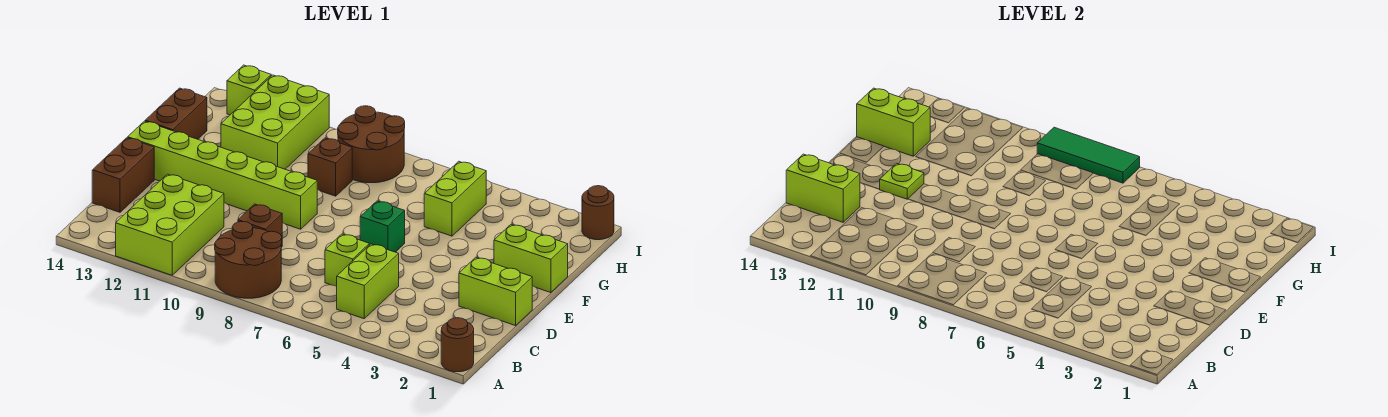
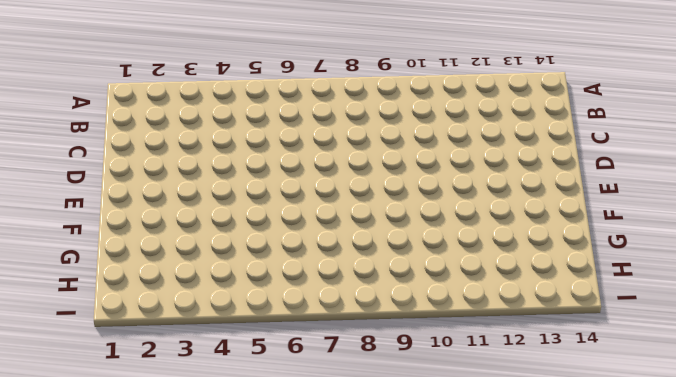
none -> brown 1x1 round brick [441,318,474,372]
none -> brown 2x2 round brick [215,221,282,298]
none -> lime 2x3 brick [116,174,224,275]

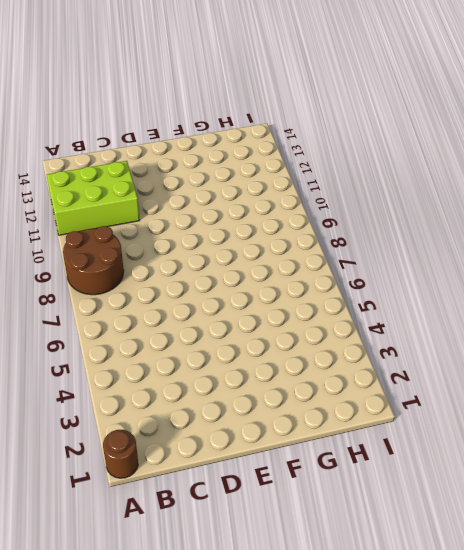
none -> lime 1x2 brick [337,244,399,319]
none -> lime 1x1 brick [325,234,369,287]
none -> brown 1x1 brick [238,204,282,247]

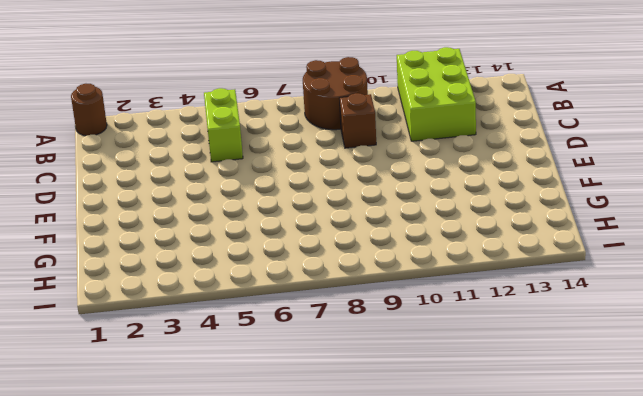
none -> lime 1x1 brick [325,234,369,287]
none -> brown 1x2 brick [92,138,154,212]
none -> lime 1x2 brick [459,257,532,326]

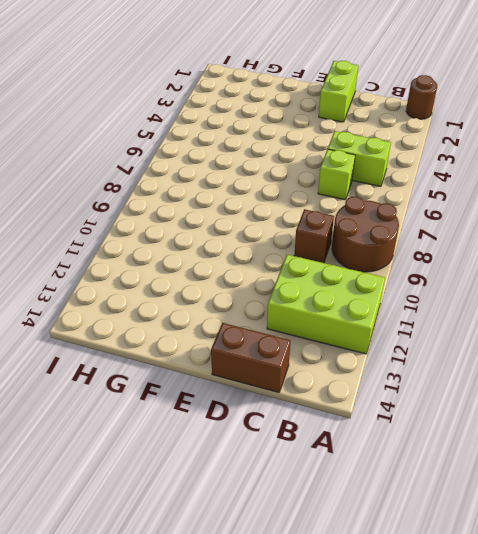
none -> green 1x1 brick [360,201,405,252]
none -> lime 1x6 brick [128,121,317,229]
none -> lime 1x2 brick [494,225,568,293]

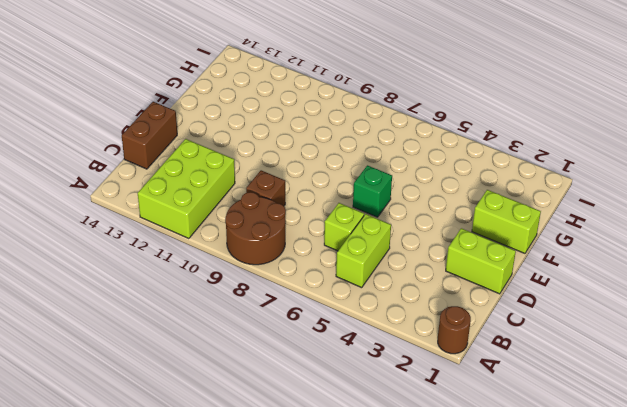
none -> lime 1x6 brick [128,121,317,229]
none -> brown 1x2 brick [145,88,207,139]
none -> lime 1x2 brick [424,161,486,236]

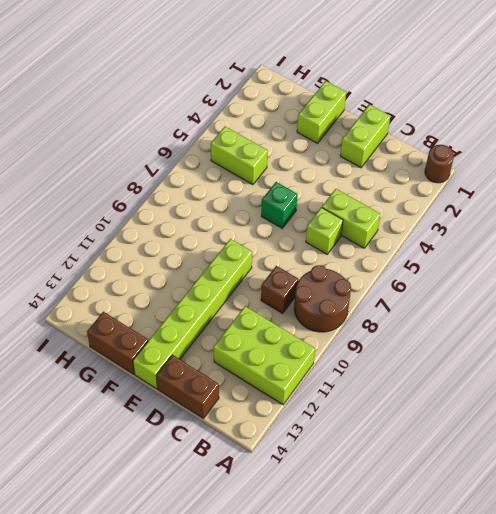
none -> brown 1x1 brick [308,138,352,196]
none -> lime 2x3 brick [221,75,329,169]
none -> brown 2x2 round brick [338,106,405,183]

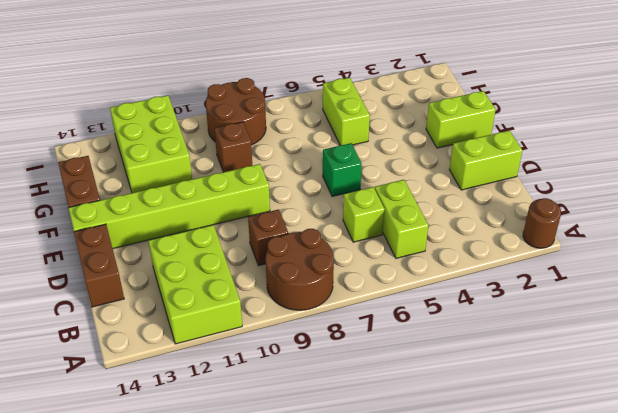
none -> brown 1x1 round brick [582,186,614,240]
none -> lime 1x1 brick [227,65,271,115]
none -> lime 1x2 brick [786,154,860,222]

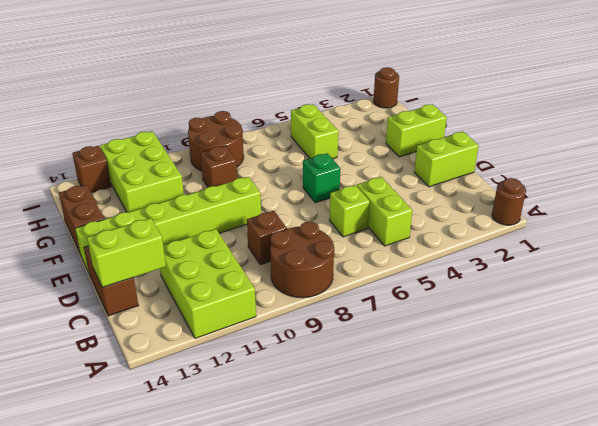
brown 1x1 brick [72,146,111,193] -> lime 1x1 brick [227,65,271,115]
none -> lime 1x1 plate [879,164,924,199]
none -> lime 1x2 brick [857,88,930,156]
none -> green 1x3 tile [1037,127,1140,183]

